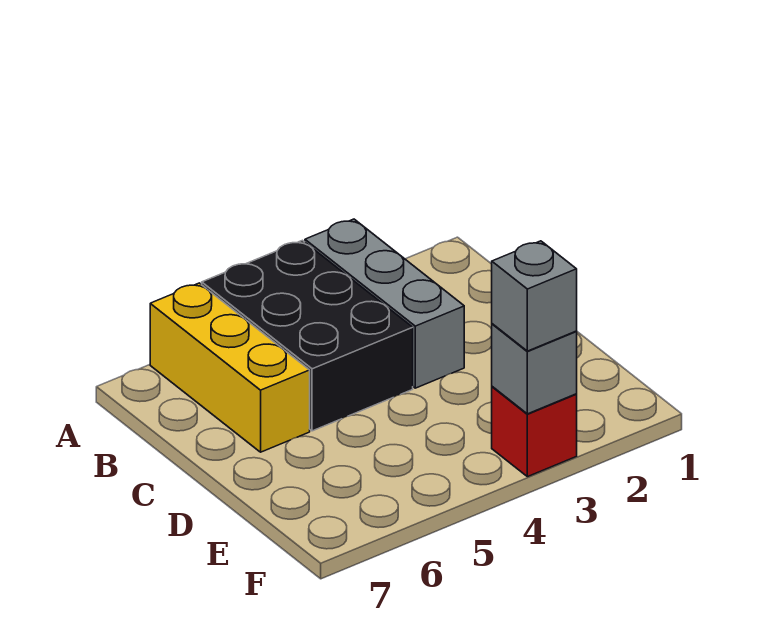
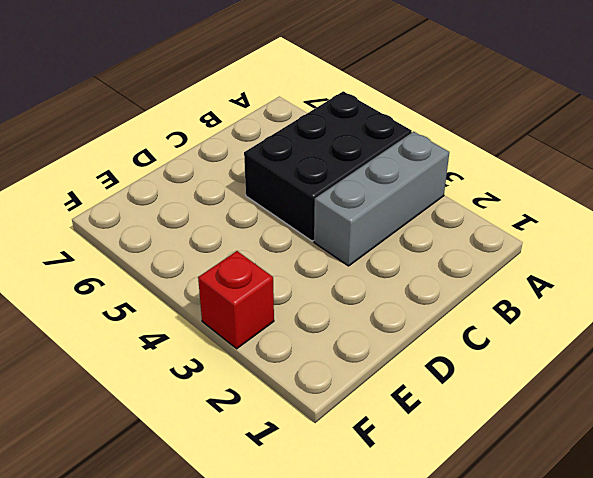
none -> yellow 1x3 brick [150,283,310,452]
none -> grey 1x1 brick [492,324,577,414]

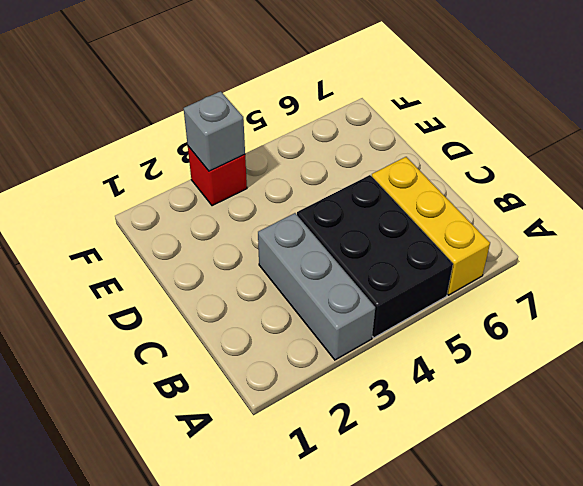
none -> grey 1x1 brick [492,241,577,351]

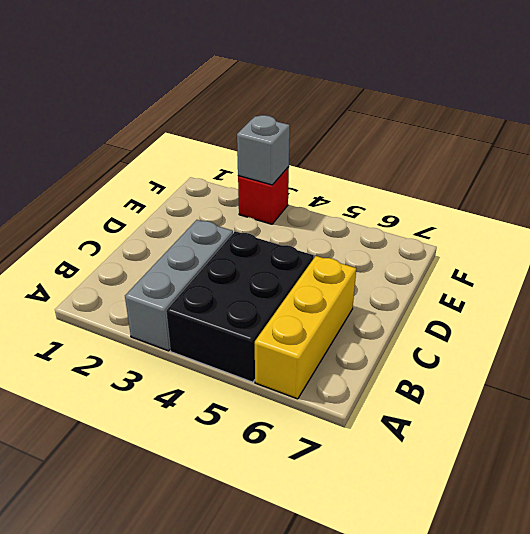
none -> grey 1x1 brick [492,241,577,351]

